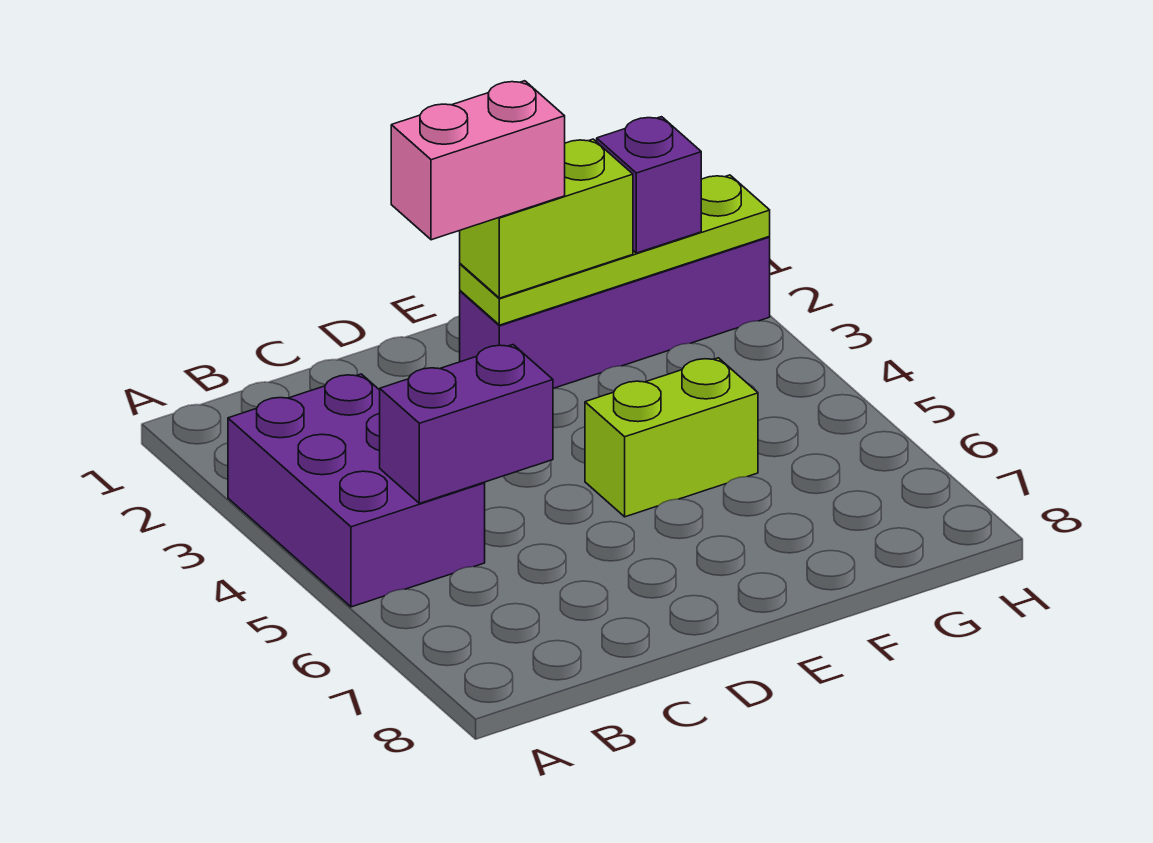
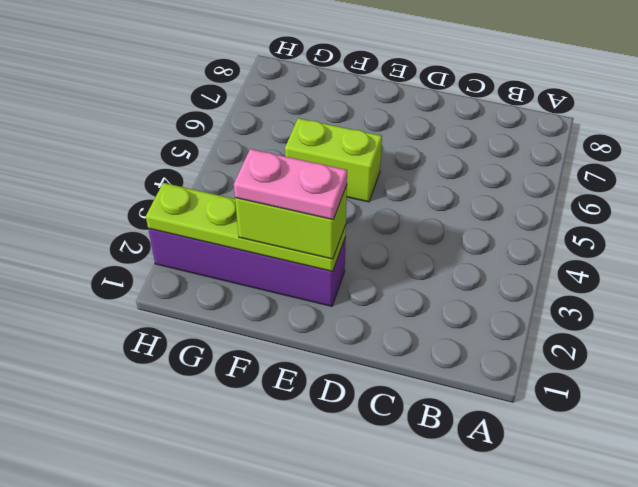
pink 1x2 plate [234,149,347,220] -> pink 1x2 brick [391,81,565,240]
none -> purple 2x3 brick [228,374,485,607]
none -> purple 1x2 brick [380,345,553,503]

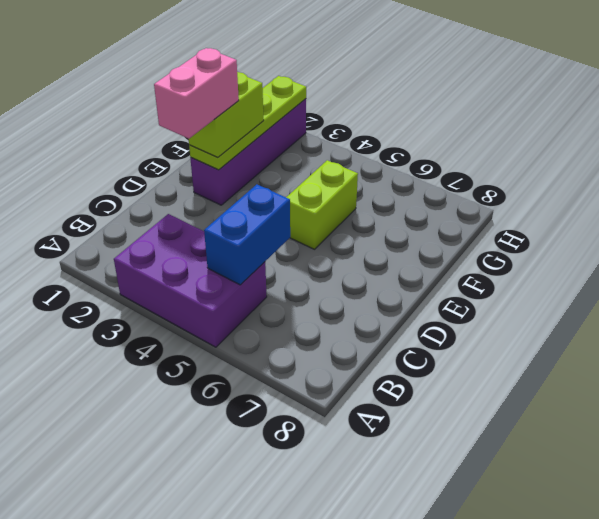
blue 1x2 brick [204,184,290,285] -> purple 1x2 brick [380,345,553,503]
none -> purple 1x1 brick [597,117,701,253]

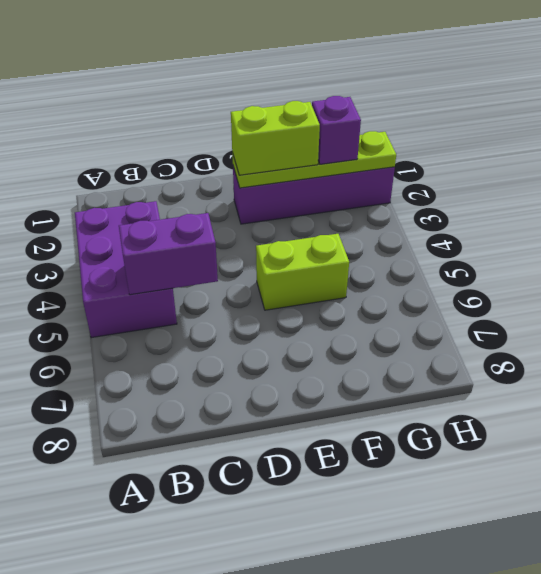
none -> pink 1x2 brick [391,81,565,240]

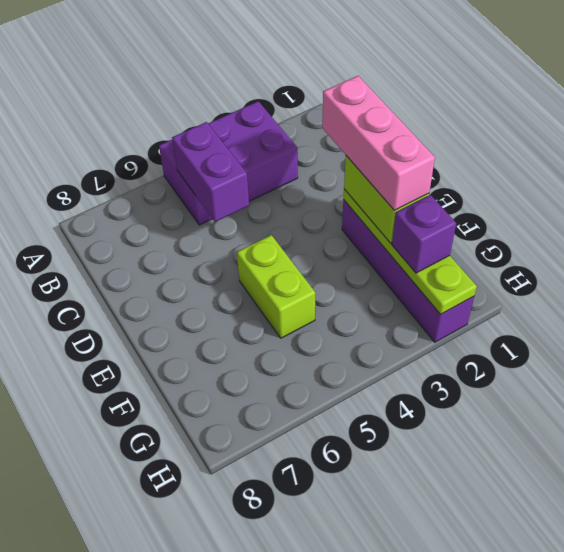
pink 1x3 brick [322,76,435,211] -> pink 1x2 brick [391,81,565,240]

